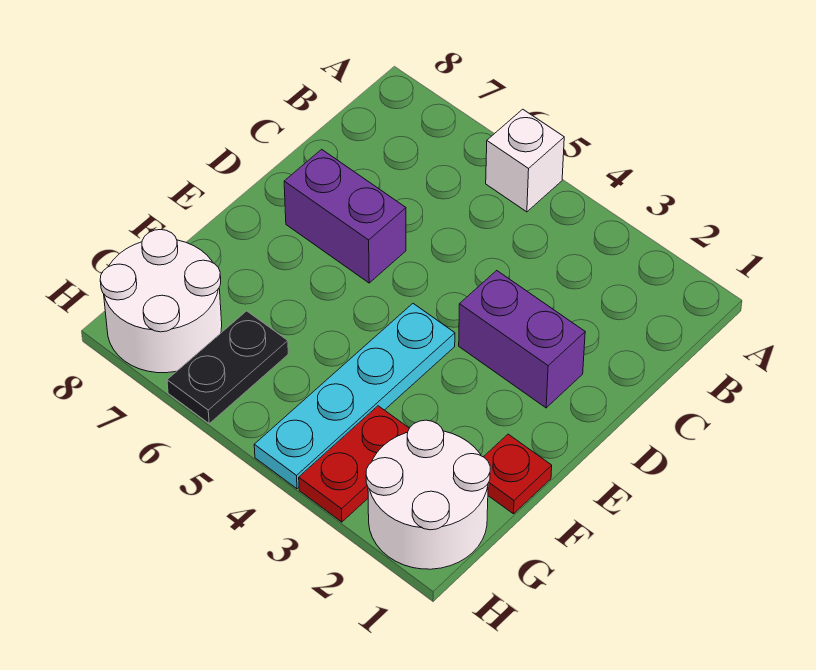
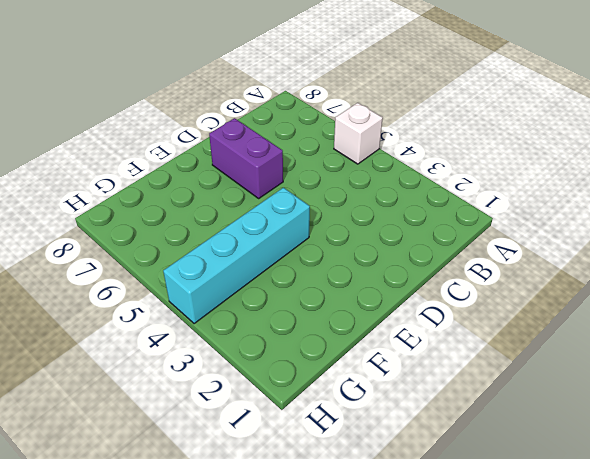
cyan 1x4 brick [163,188,310,324] -> cyan 1x4 plate [254,304,455,489]
none -> purple 1x2 brick [459,271,585,408]
none -> red 1x1 plate [484,434,552,514]

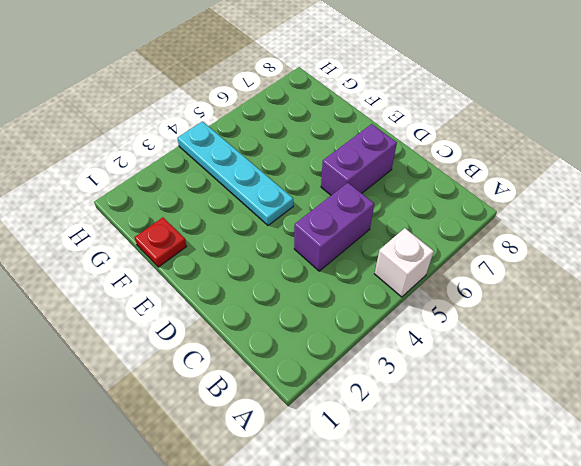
purple 1x2 brick [294,183,374,271] -> purple 1x2 brick moved to [459,271,585,408]
none -> white 2x2 round brick [366,420,490,569]
none -> red 1x2 plate [299,406,409,522]

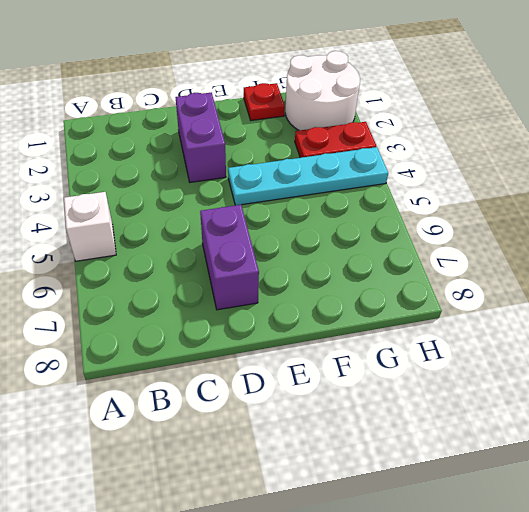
none -> black 1x2 plate [167,311,288,424]
none -> white 2x2 round brick [100,230,222,373]

